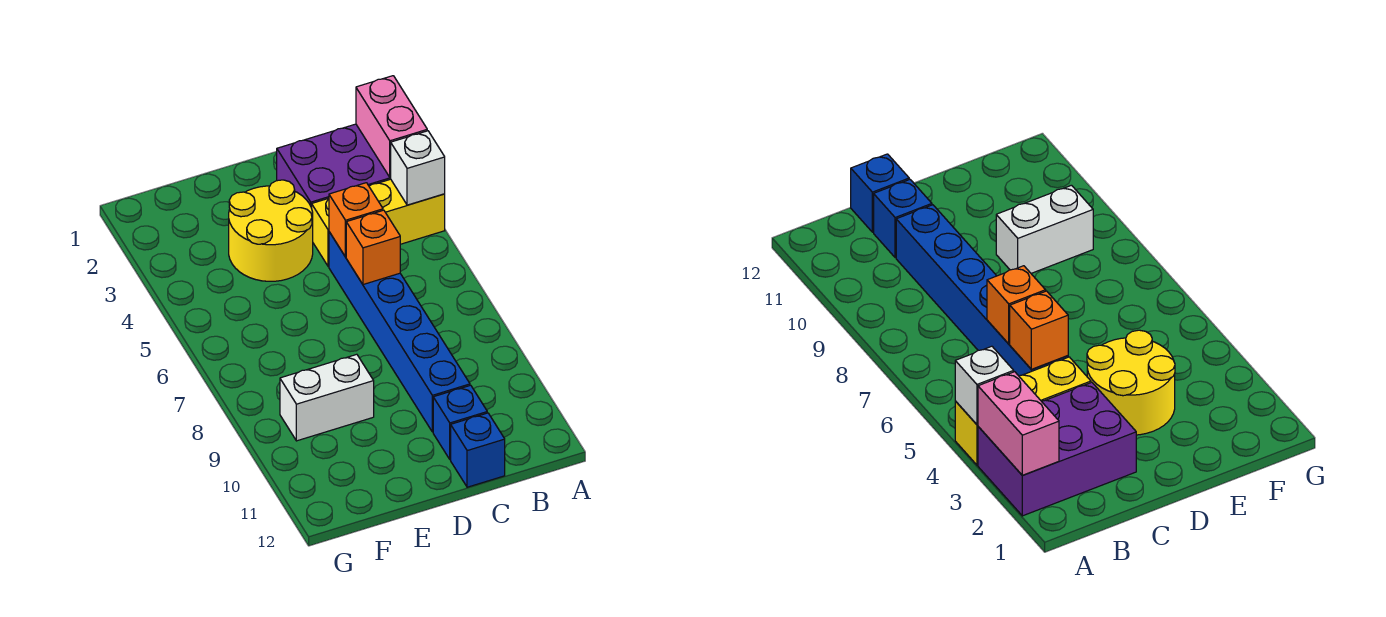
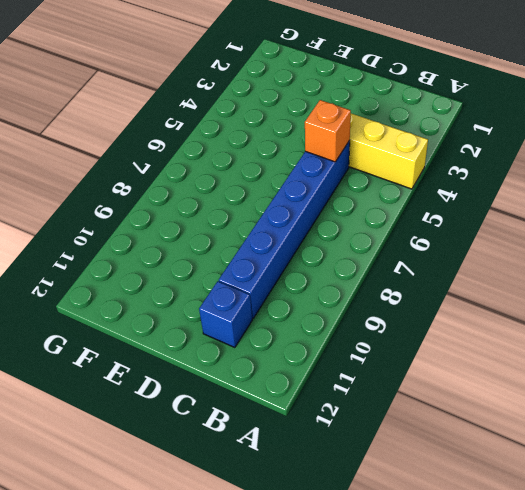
none -> purple 2x3 brick [277,124,391,208]
none -> blue 1x1 brick [451,413,505,487]

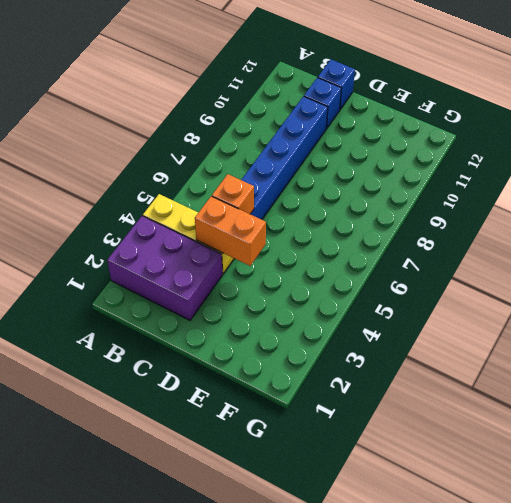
orange 1x2 brick [195,196,266,266] -> none
none -> yellow 2x2 round brick [229,180,313,281]
none -> white 1x2 brick [280,354,374,441]

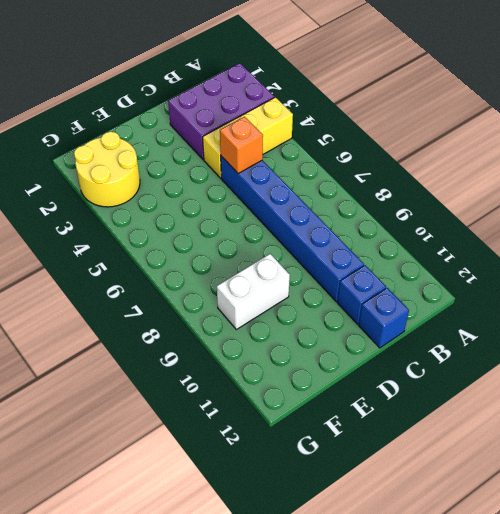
yellow 2x2 round brick [74,132,140,207] -> yellow 2x2 round brick moved to [229,180,313,281]
none -> pink 1x2 brick [356,76,427,177]
none -> white 1x1 brick [391,131,445,205]

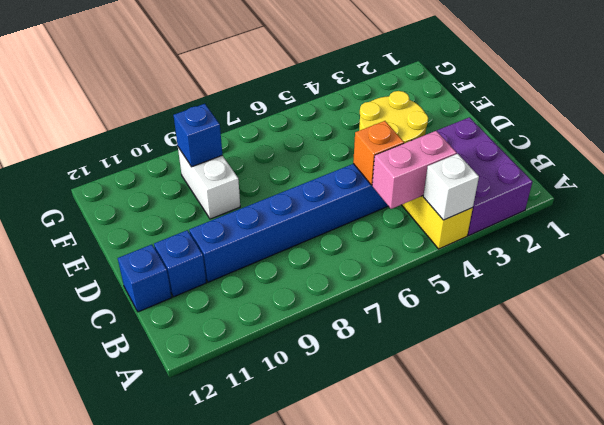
pink 1x2 brick [372,131,457,209] -> pink 1x2 brick moved to [356,76,427,177]
blue 1x1 brick [173,104,222,167] -> none
none -> orange 1x1 brick [346,210,400,284]

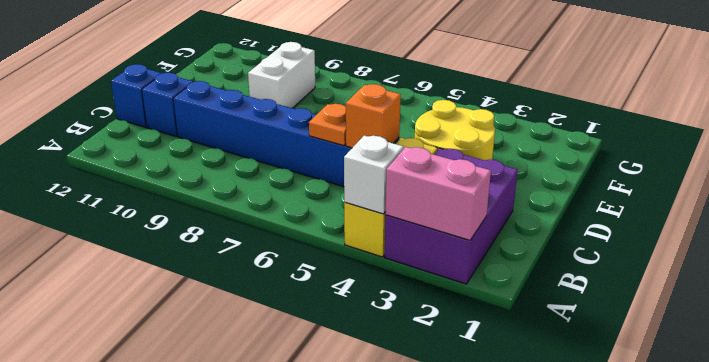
orange 1x1 plate [309,104,346,146] -> orange 1x1 brick [346,210,400,284]

